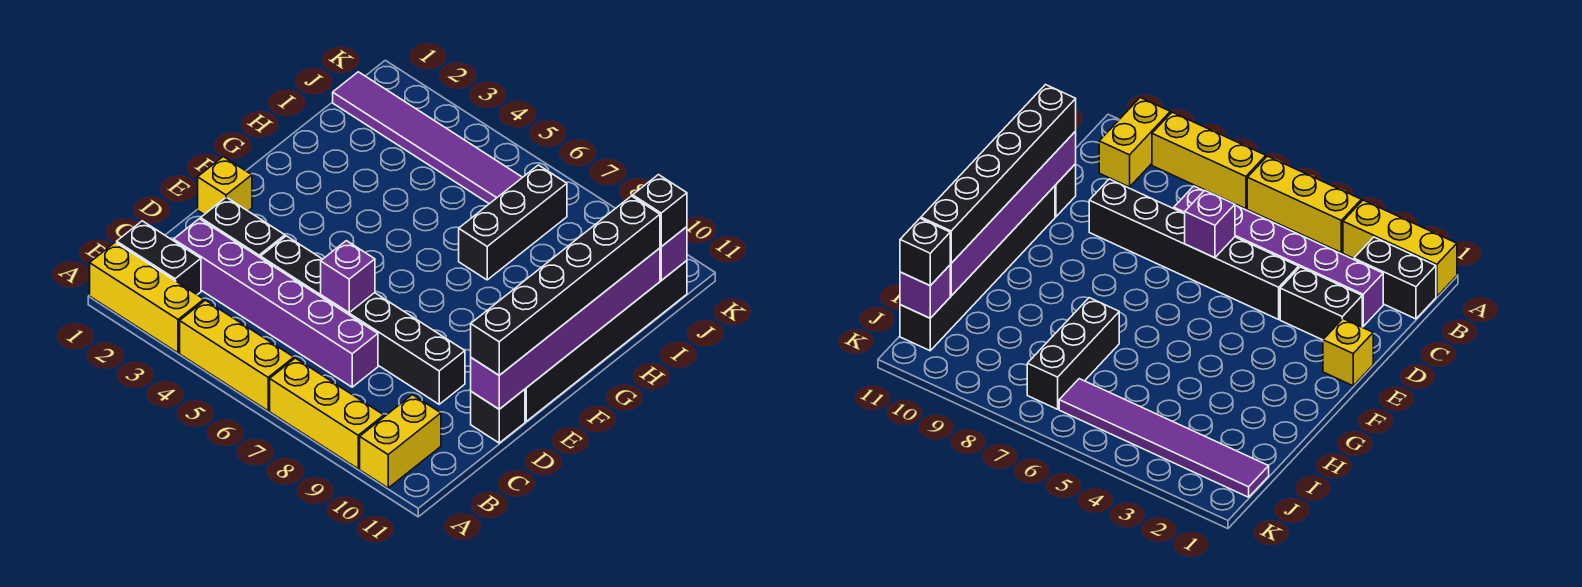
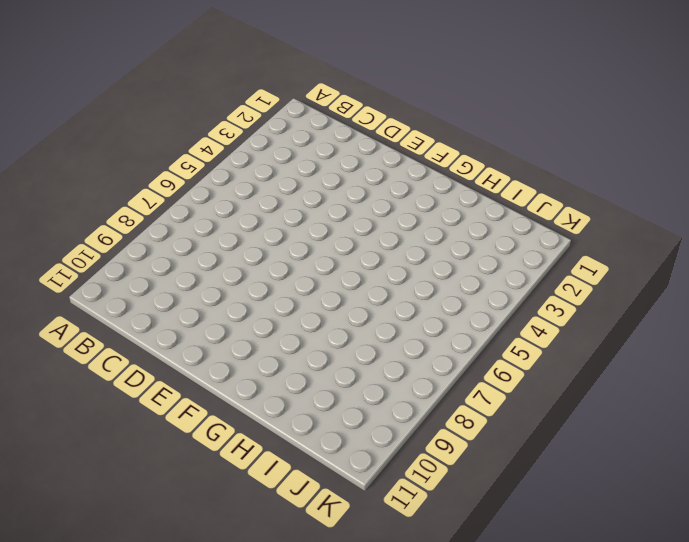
none -> yellow 1x3 brick [90,242,204,353]
none -> yellow 1x3 brick [180,300,294,411]
none -> yellow 1x3 brick [270,358,384,469]

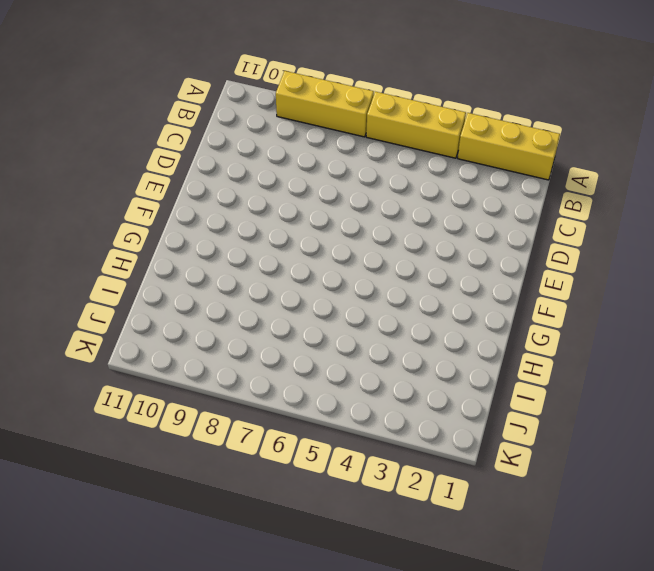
none -> yellow 1x2 brick [360,395,441,488]
none -> black 1x2 brick [117,221,201,295]
none -> purple 1x6 brick [174,219,378,387]

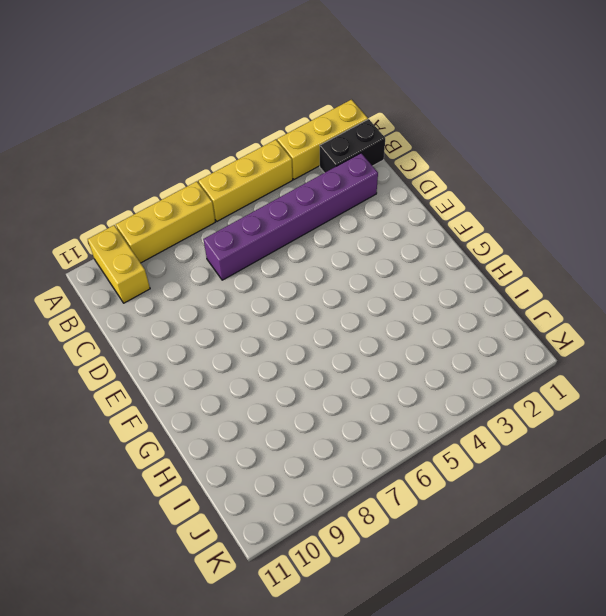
none -> black 1x2 brick [201,197,285,258]
none -> black 1x6 brick [261,236,465,404]
none -> black 1x1 brick [471,389,525,443]

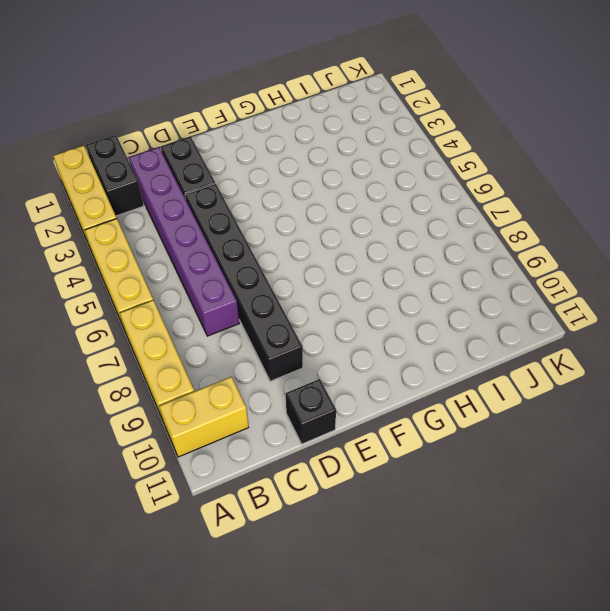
none -> yellow 1x1 brick [198,157,252,214]
none -> black 1x6 brick [525,261,687,421]
none -> black 1x3 brick [459,165,567,280]

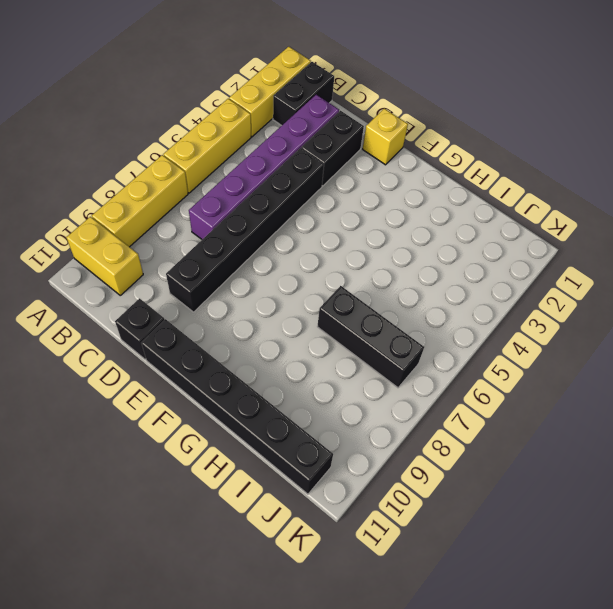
none -> purple 1x6 tile [333,72,522,204]
none -> purple 1x1 brick [321,241,375,313]
none -> purple 1x6 brick [471,248,660,409]

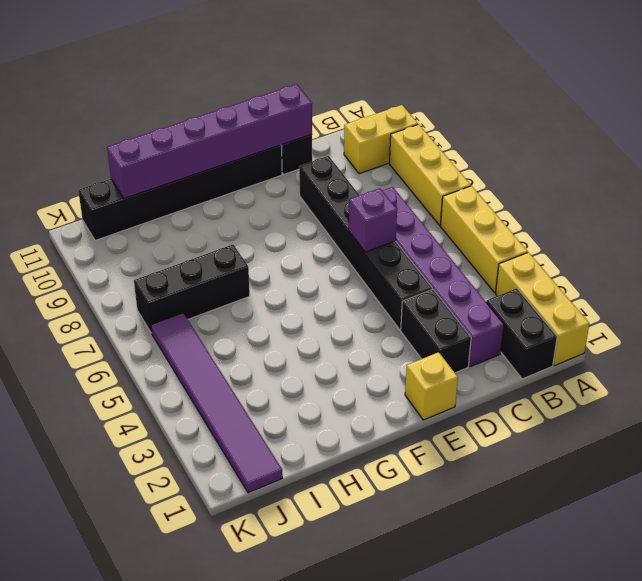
none -> purple 1x1 brick [660,227,687,280]
none -> black 1x6 brick [471,196,660,375]
none -> black 1x1 brick [633,175,687,247]

